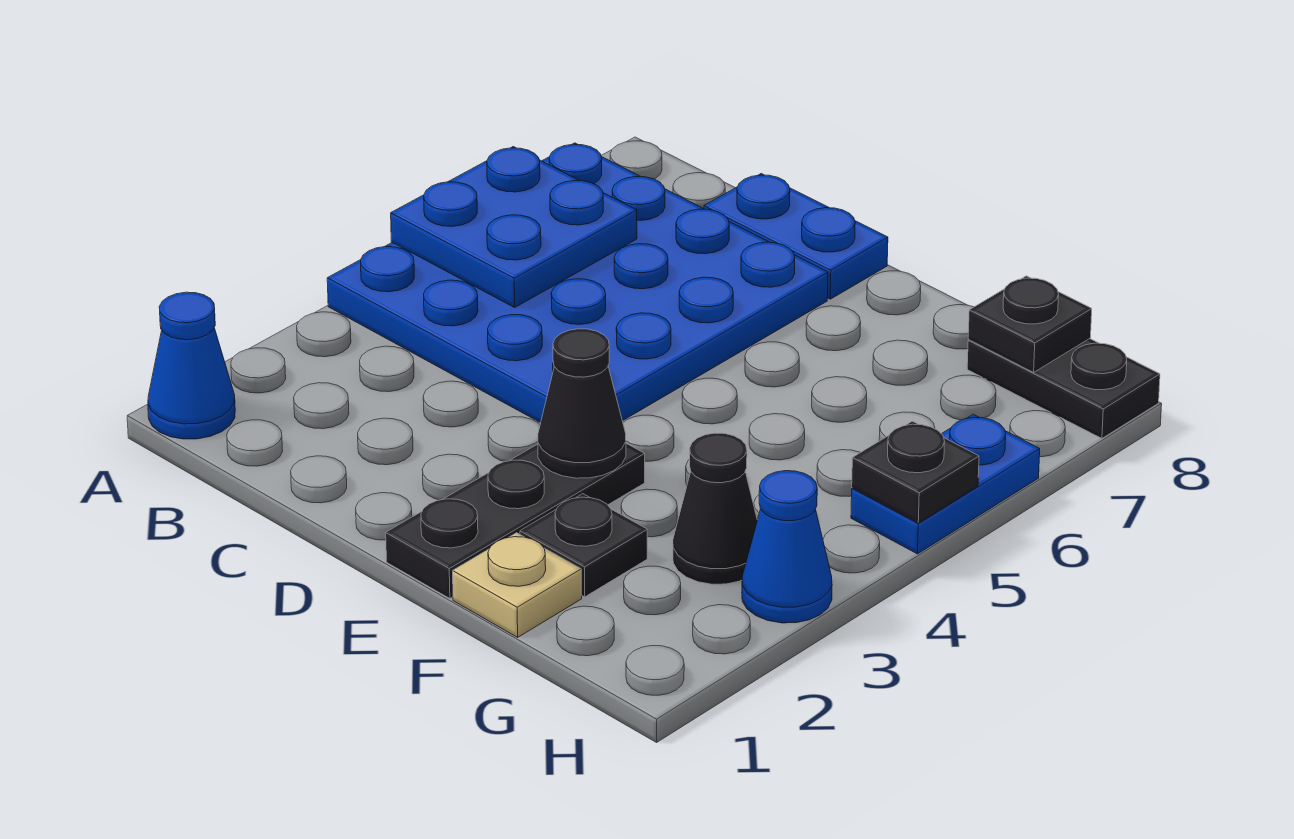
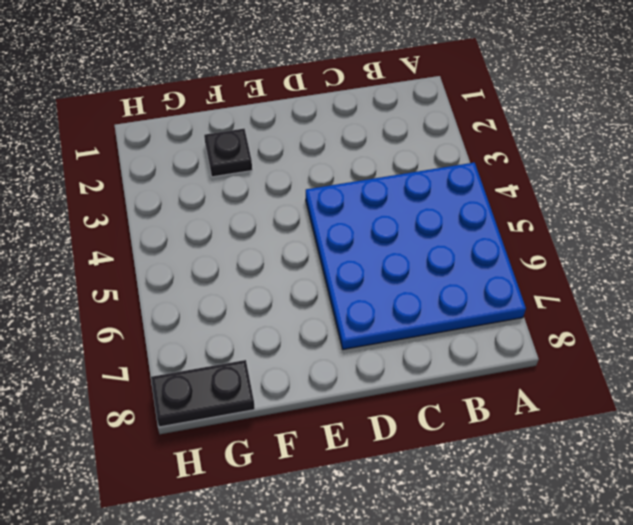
none -> blue 1x1 cone [148,292,235,439]
none -> blue 1x2 plate [704,174,888,299]
none -> black 1x3 plate [386,443,645,599]

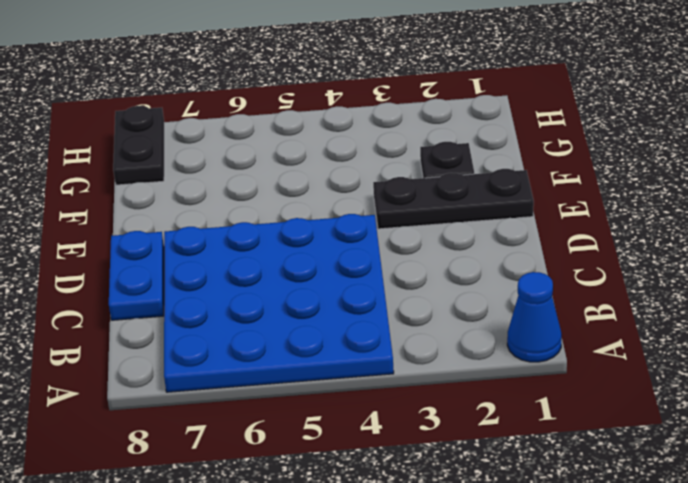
none -> tan 1x1 plate [453,533,582,637]
none -> black 1x1 cone [673,433,757,584]
none -> blue 1x1 cone [742,471,832,623]

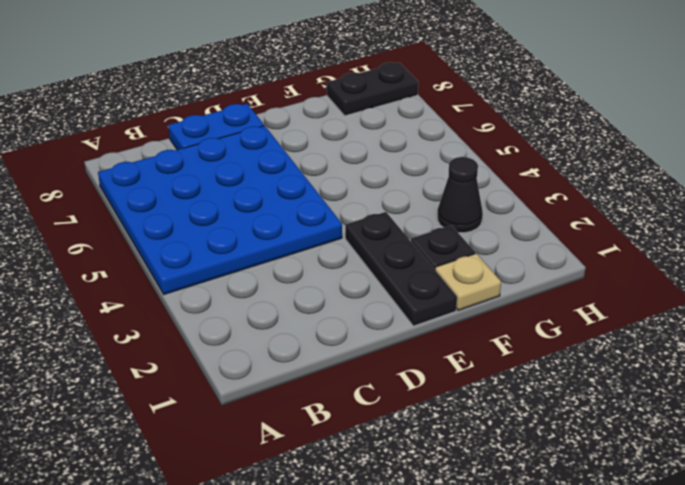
none -> blue 1x1 cone [148,292,235,439]
none -> blue 1x1 cone [742,471,832,623]
none -> blue 1x2 plate [851,414,1040,554]

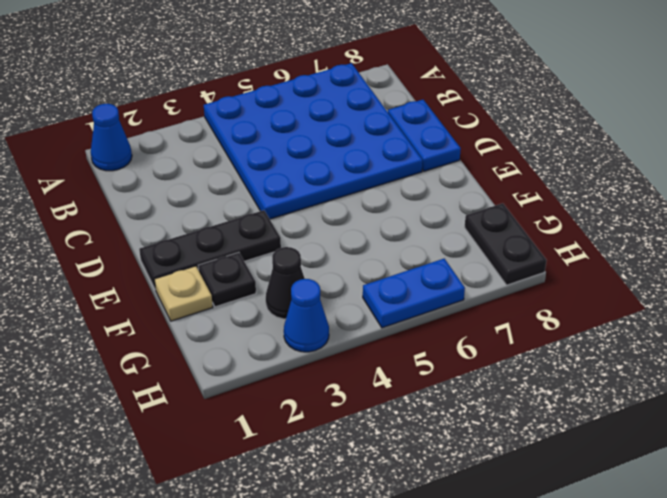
none -> blue 2x2 plate [391,147,637,307]
none -> black 1x1 cone [538,329,626,478]
none -> black 1x1 plate [968,276,1092,372]

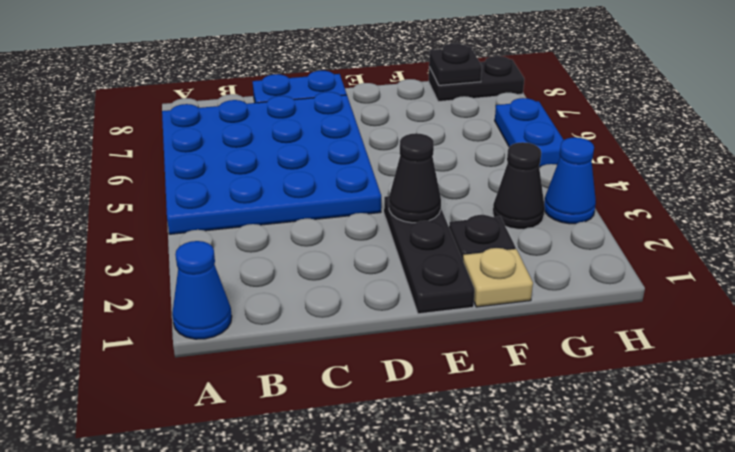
none -> blue 2x2 plate [391,147,637,307]
none -> black 1x1 plate [852,421,979,523]

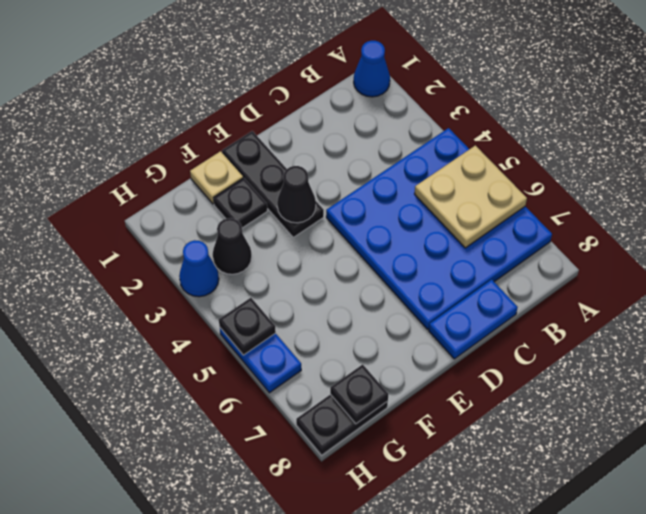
tan 2x2 plate [415,145,527,248] -> blue 2x2 plate [391,147,637,307]

